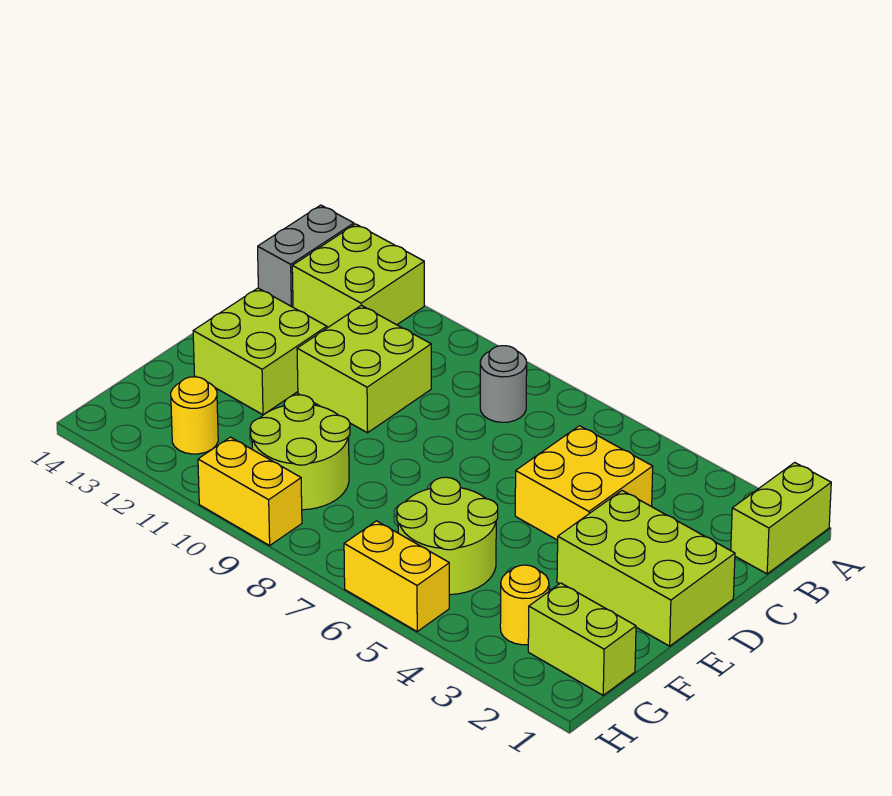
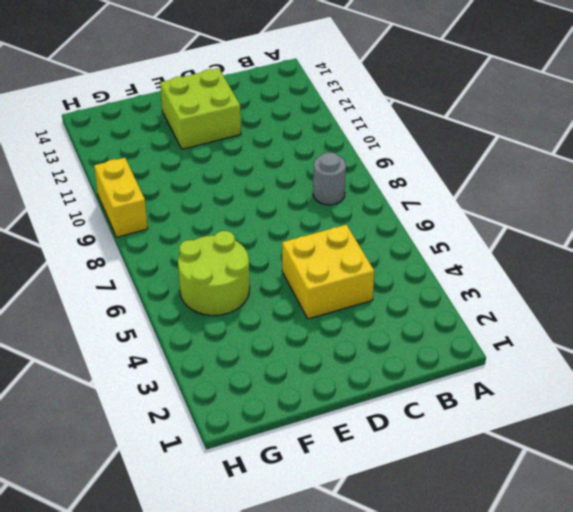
none -> lime 1x2 brick [731,463,831,574]
none -> lime 2x2 brick [292,224,424,328]
none -> grey 1x2 brick [258,205,354,307]

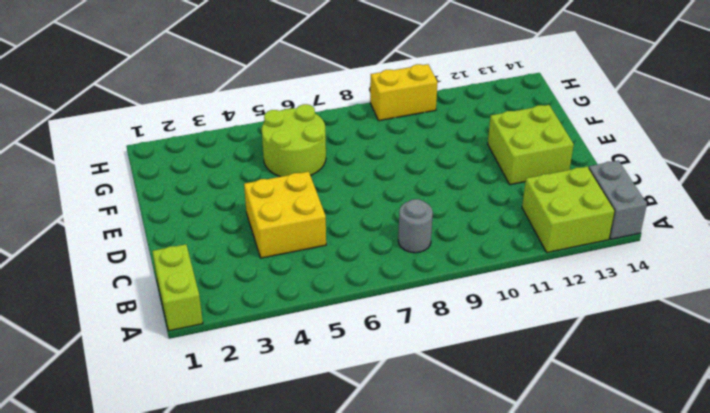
none -> lime 2x2 brick [297,305,431,433]
none -> lime 2x3 brick [557,491,735,646]
none -> lime 2x2 round brick [251,395,350,510]

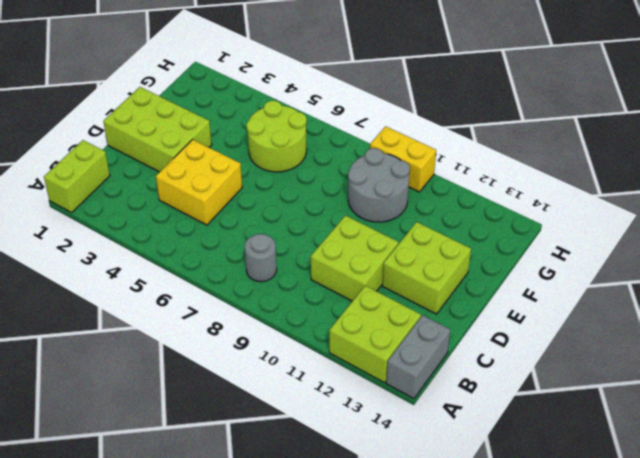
grey 2x2 round brick [348,148,410,222] -> lime 2x2 round brick [251,395,350,510]
none -> lime 1x2 brick [528,583,636,695]
none -> yellow 1x1 round brick [500,565,549,645]
none -> yellow 1x1 round brick [171,377,218,454]

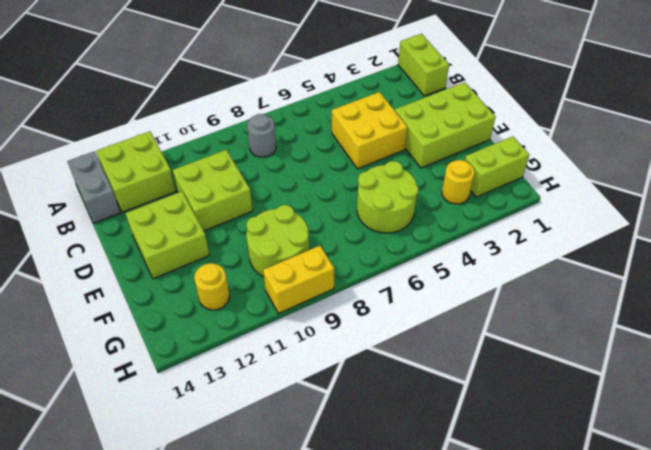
none -> yellow 1x2 brick [344,521,449,631]

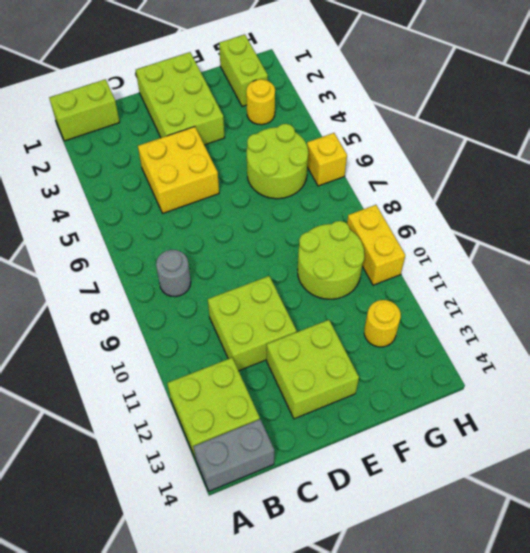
yellow 1x1 brick [307,133,347,186] -> yellow 1x2 brick [344,521,449,631]

